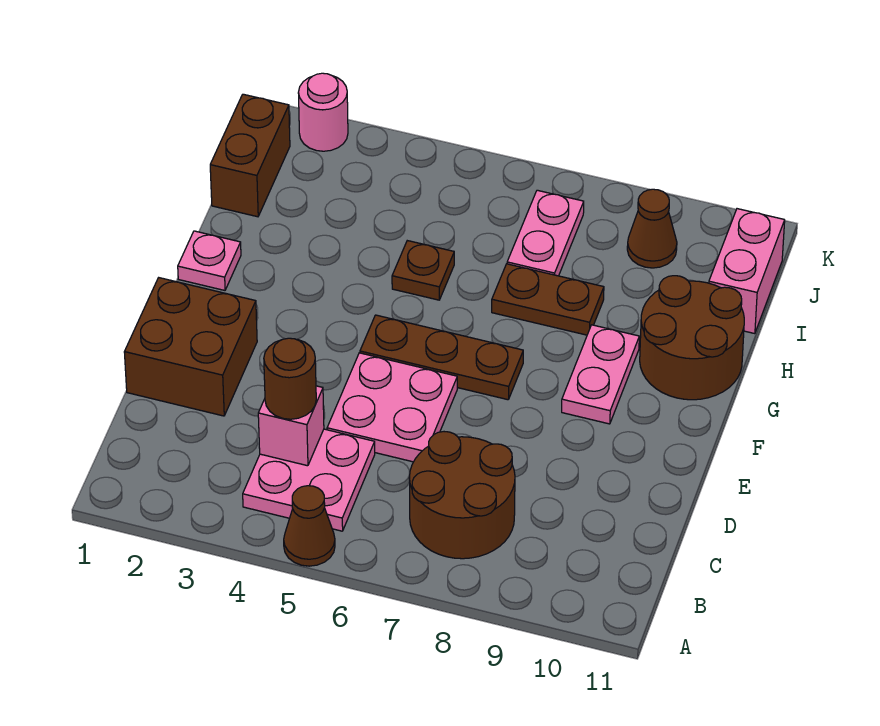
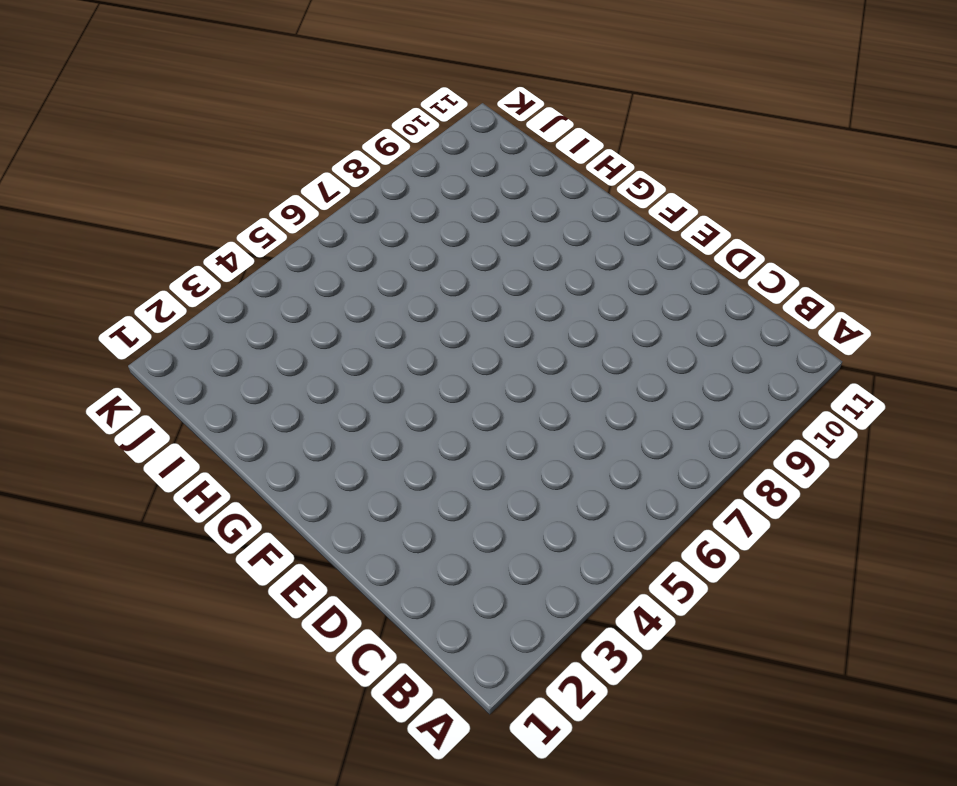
none -> brown 1x1 cone [284,486,335,566]
none -> pink 2x2 plate [243,429,375,531]
none -> brown 2x2 round brick [409,432,515,559]

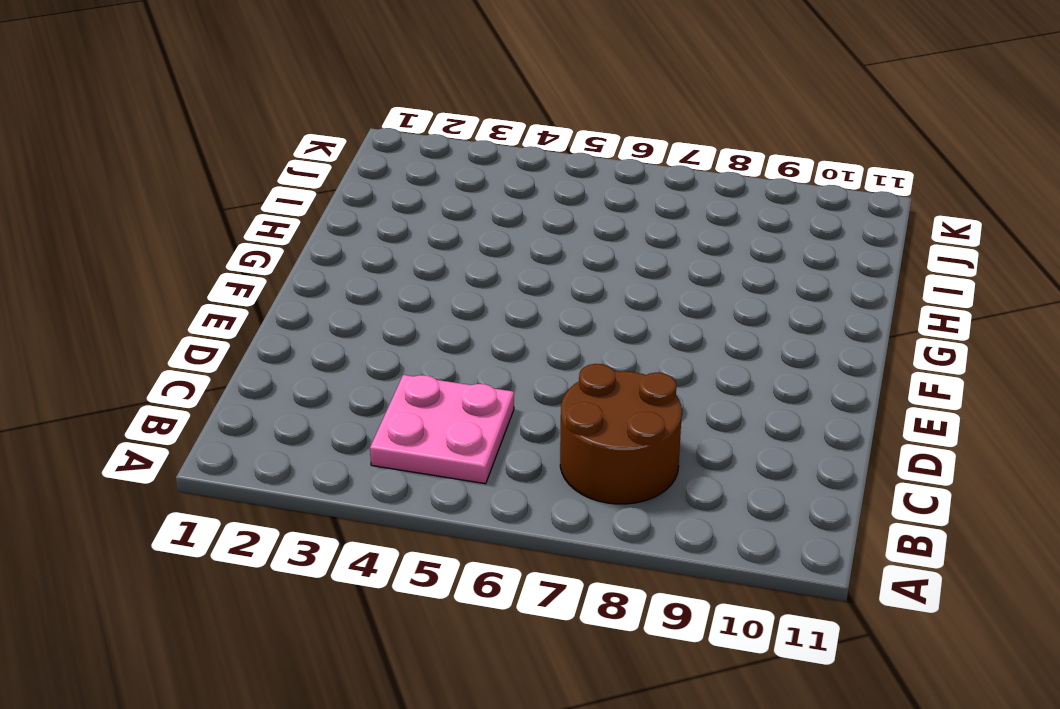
none -> brown 1x1 cone [284,486,335,566]
none -> brown 2x2 brick [124,278,257,416]
none -> pink 2x2 plate [327,353,457,462]

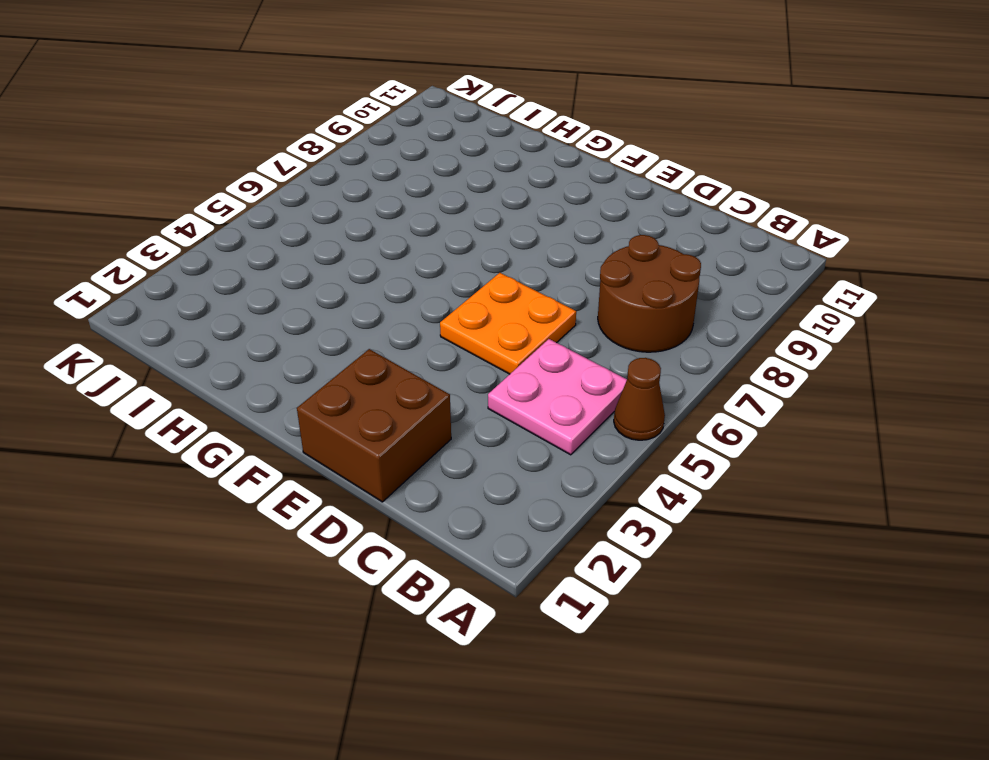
orange 2x2 plate [440,273,576,374] -> pink 2x2 plate [327,353,457,462]
none -> brown 1x3 plate [360,315,523,400]
none -> pink 1x2 plate [562,325,639,424]
none -> pink 1x1 plate [178,231,241,290]

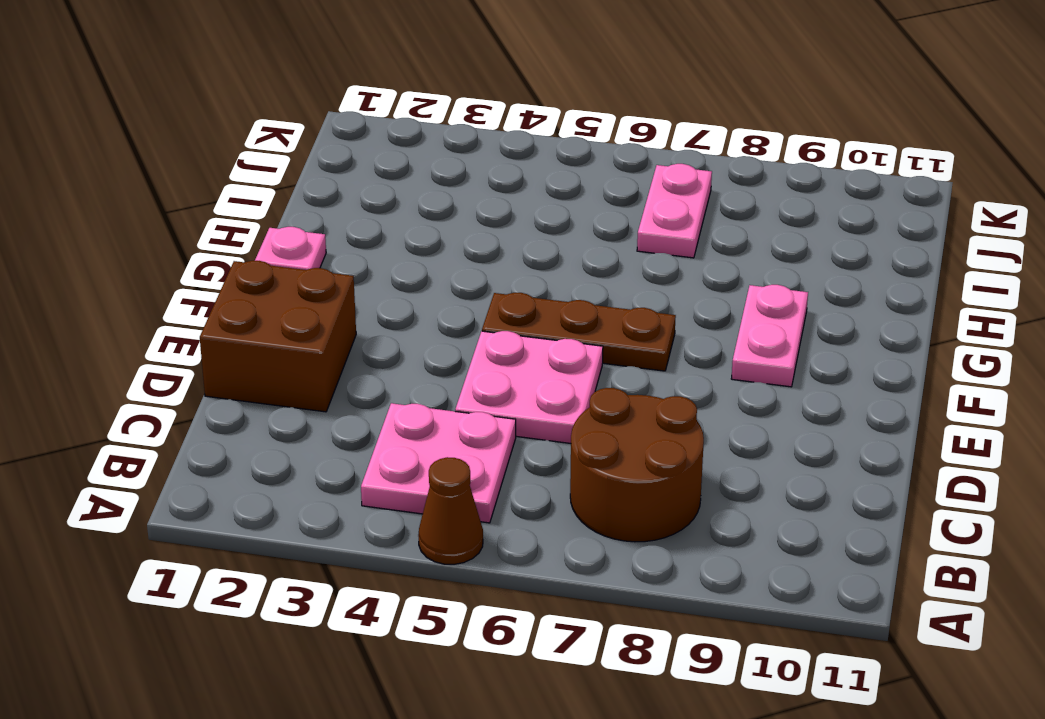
none -> brown 2x2 round brick [640,276,744,400]
none -> brown 1x1 plate [392,241,454,300]
none -> brown 1x2 plate [492,264,604,335]

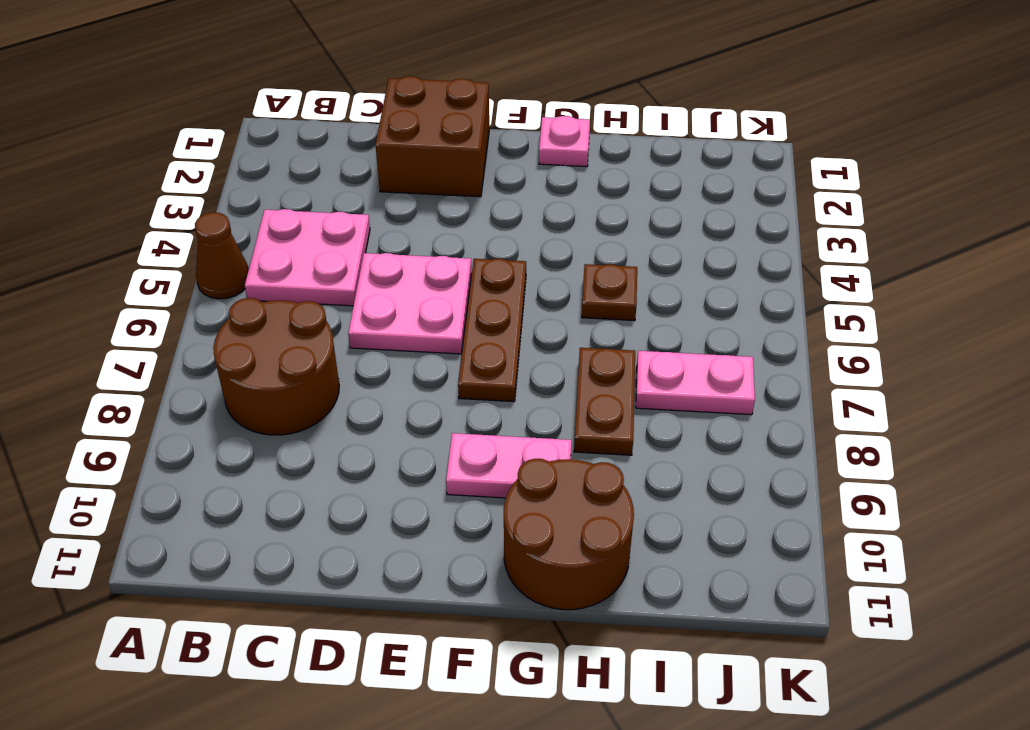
none -> brown 1x2 brick [210,94,290,217]
none -> pink 1x2 brick [709,209,785,334]
none -> brown 1x1 cone [627,189,677,268]

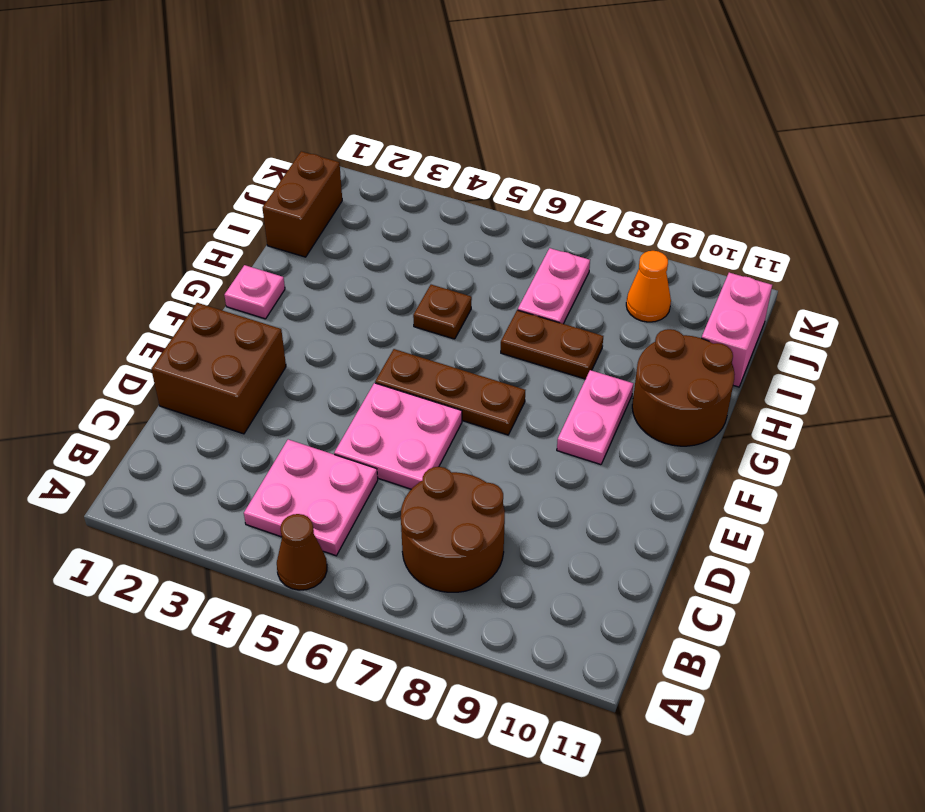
orange 1x1 cone [626,251,671,322] -> brown 1x1 cone [627,189,677,268]
none -> pink 1x1 round brick [298,73,348,151]
none -> pink 1x1 brick [258,386,324,466]
none -> brown 1x1 round brick [264,338,316,419]

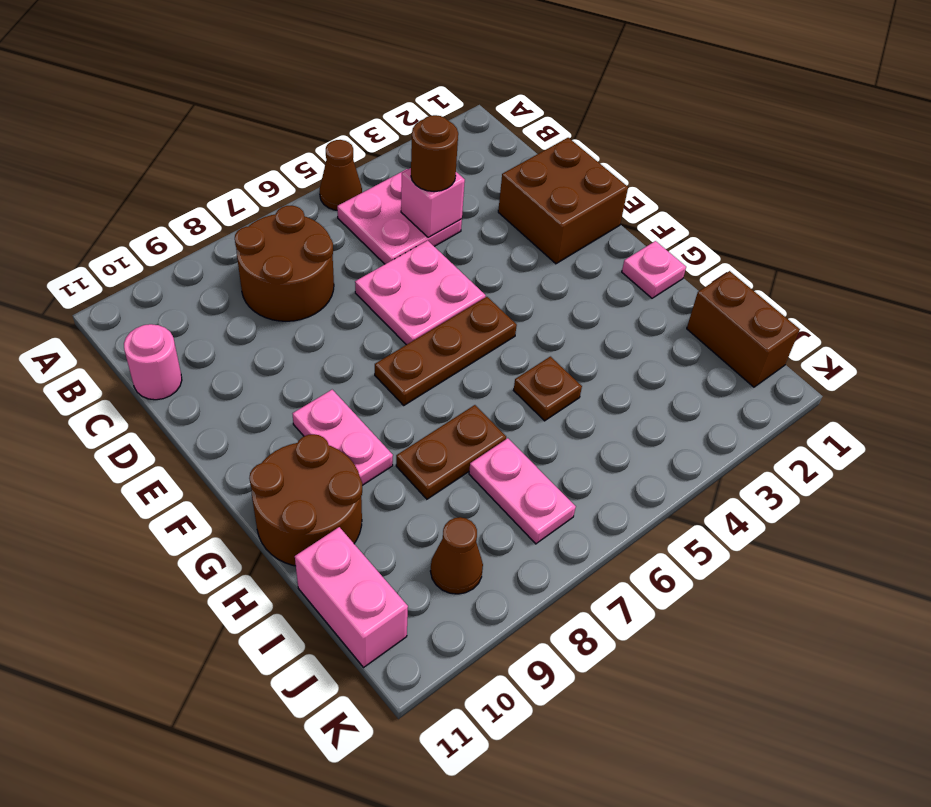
pink 1x1 round brick [124,324,182,400] -> pink 1x1 round brick moved to [298,73,348,151]

